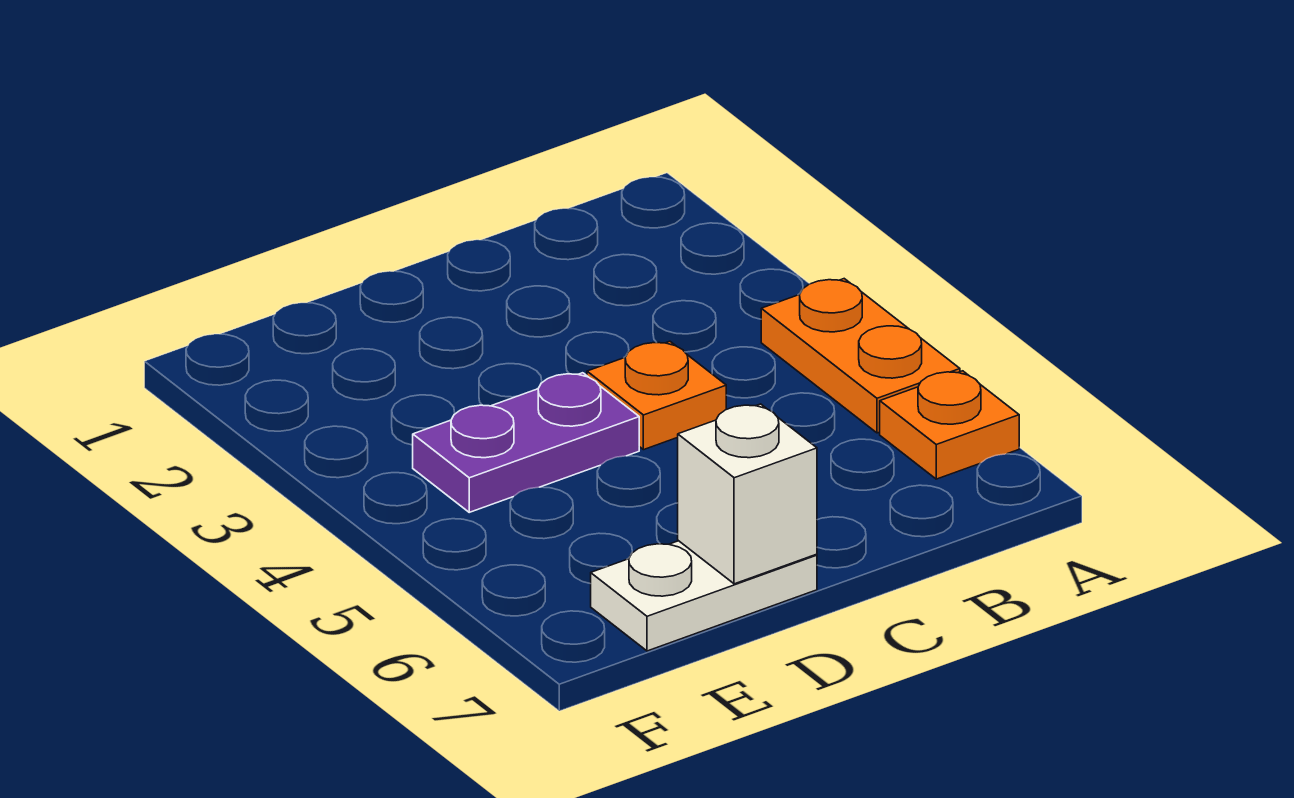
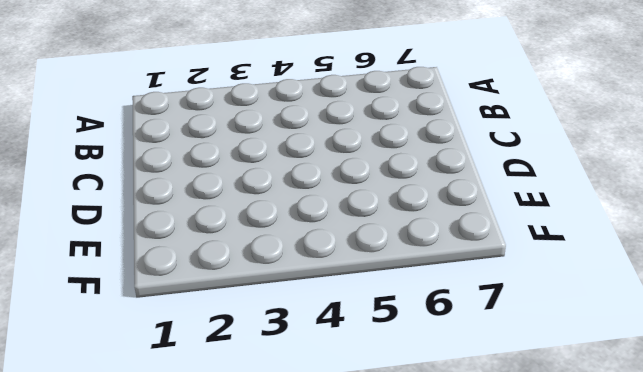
none -> orange 1x2 plate [761,279,960,433]
none -> orange 1x1 plate [880,371,1019,479]

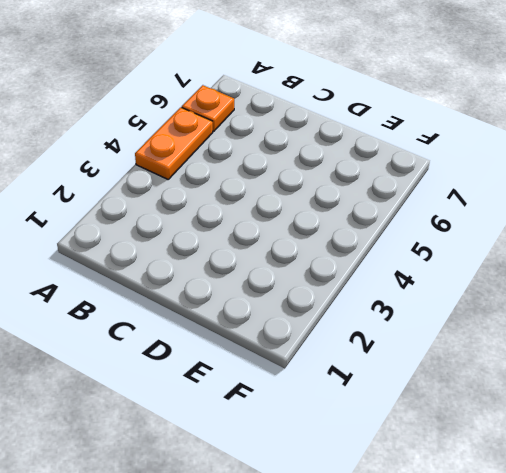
none -> orange 1x1 plate [587,341,726,450]
none -> purple 1x2 plate [413,373,639,512]

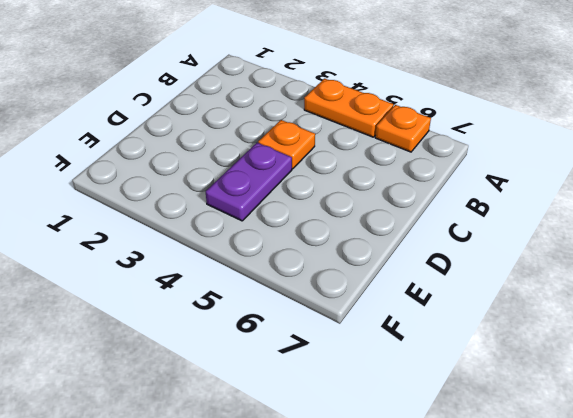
none -> white 1x2 plate [591,541,817,651]
none -> white 1x1 brick [678,404,817,584]

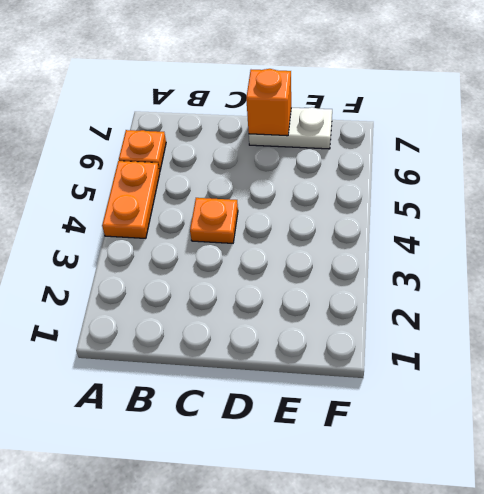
orange 1x1 brick [246,69,291,136] -> white 1x1 brick [678,404,817,584]
none -> purple 1x2 plate [413,373,639,512]

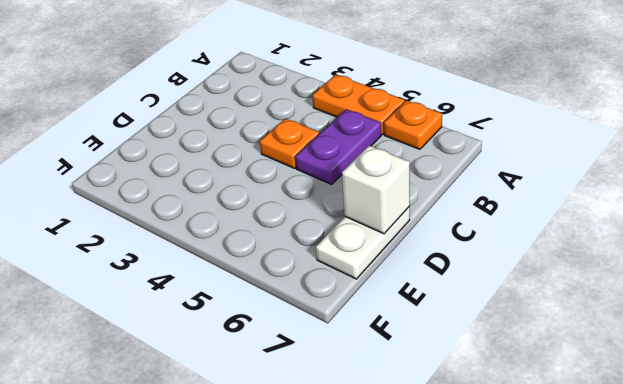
purple 1x2 plate [295,109,381,184] -> purple 1x2 plate moved to [413,373,639,512]

